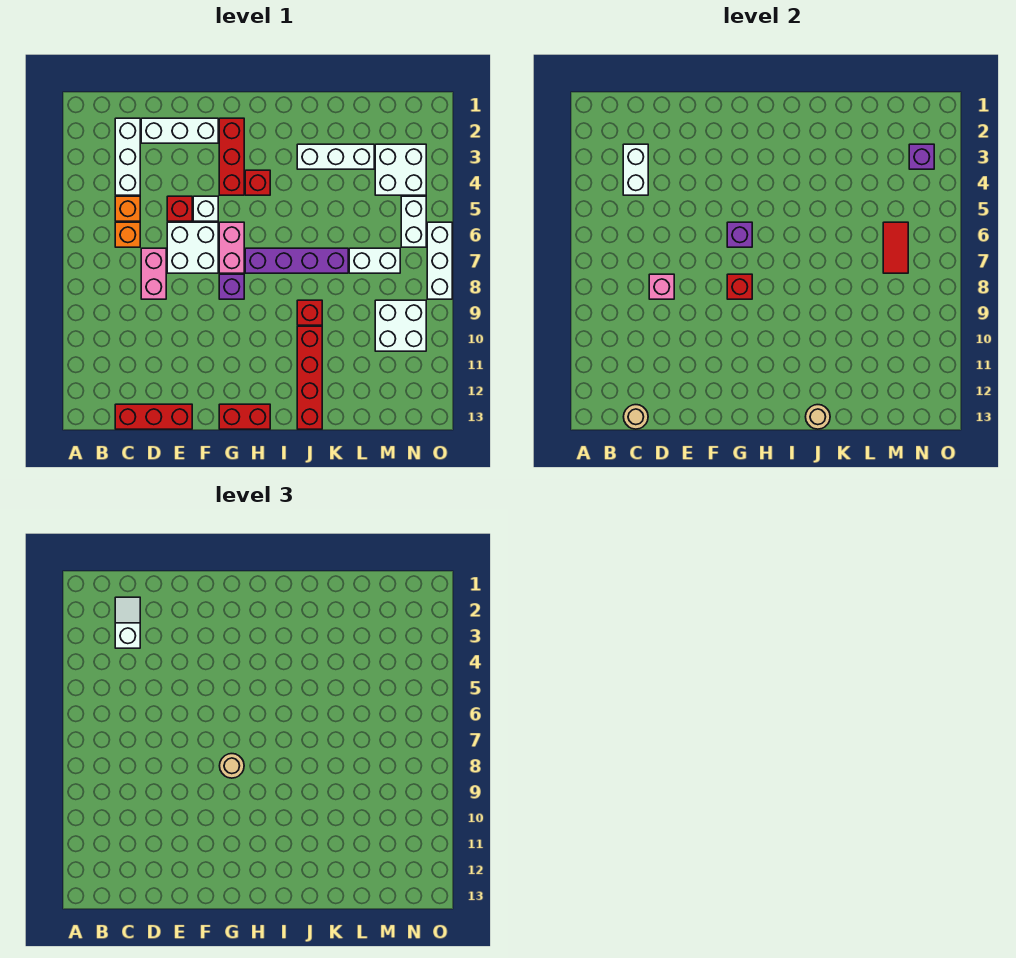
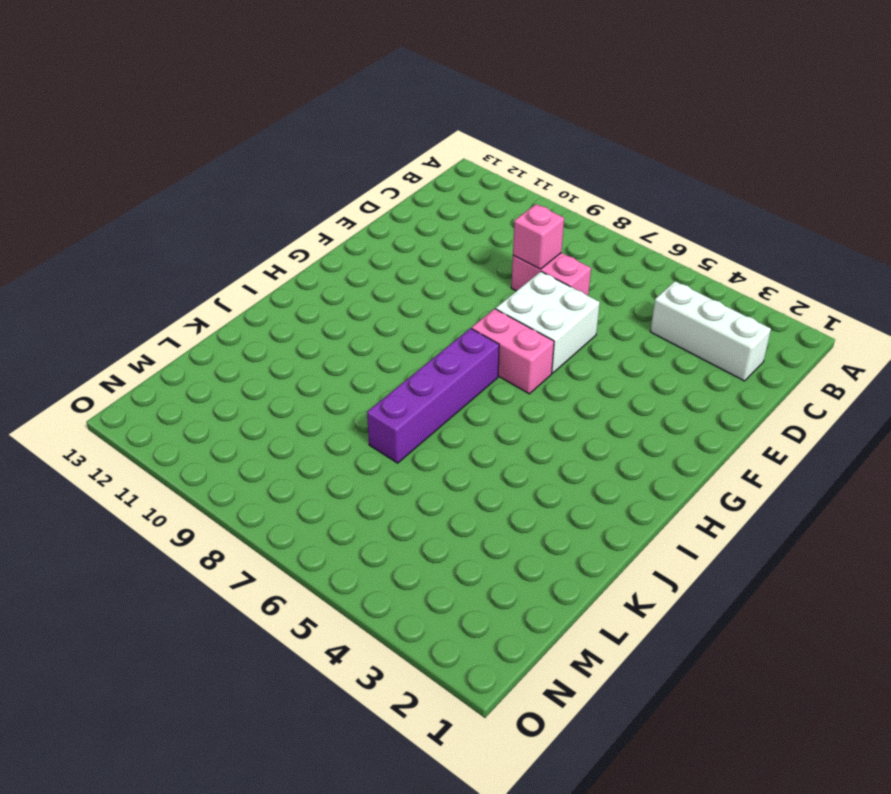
none -> orange 1x1 brick [115,196,140,221]
none -> orange 1x1 brick [115,222,140,247]
none -> red 1x3 brick [115,404,192,429]
none -> white 1x3 brick [141,118,218,143]

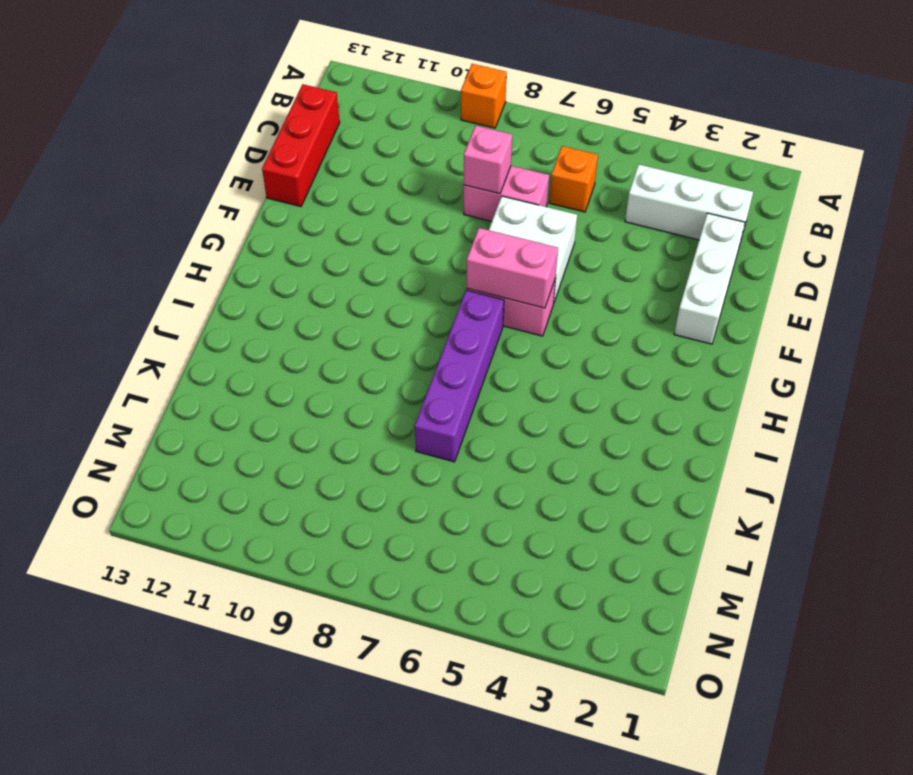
orange 1x1 brick [461,64,507,128] -> orange 1x1 brick moved to [115,196,140,221]
pink 1x2 brick [467,228,558,308] -> purple 1x1 brick [727,222,752,247]
none -> red 1x1 brick [167,196,192,221]
none -> white 1x1 brick [193,196,218,221]
none -> red 1x3 brick [219,118,244,195]
none -> purple 1x1 brick [219,274,244,299]

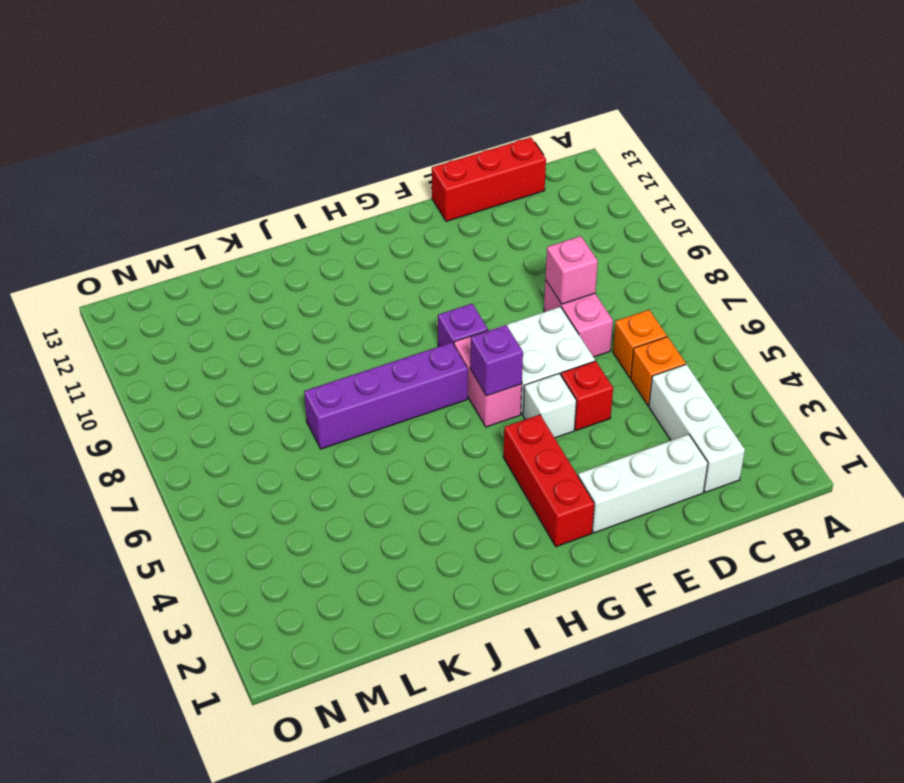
none -> red 1x2 brick [219,404,270,429]
none -> red 1x1 brick [245,170,270,195]
none -> white 1x3 brick [297,144,374,169]
none -> red 1x1 brick [297,300,322,325]

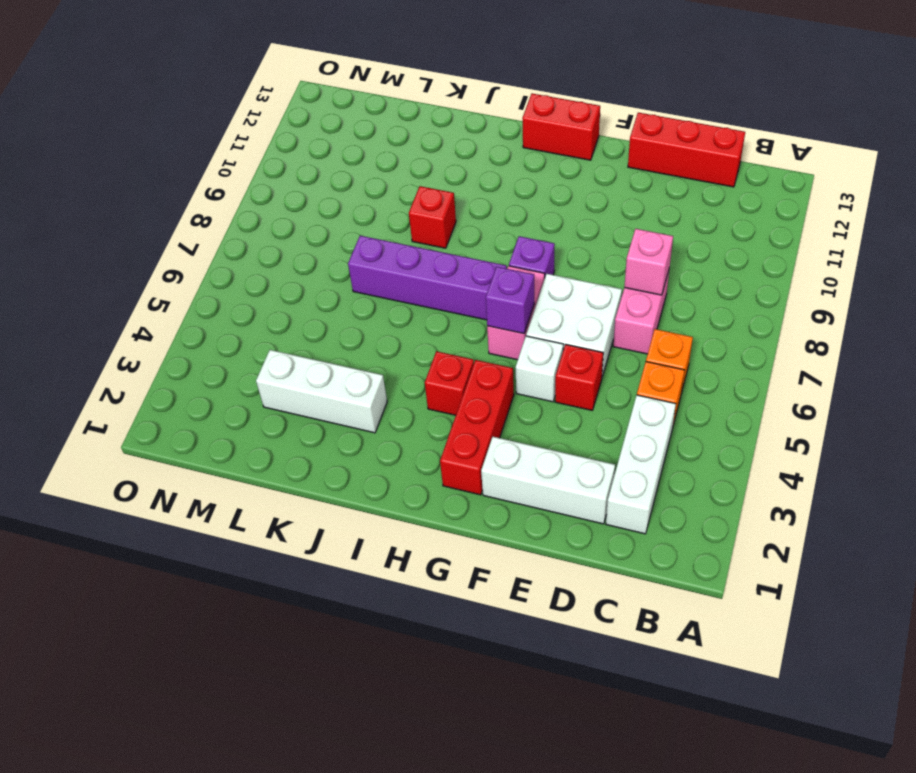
none -> red 1x4 brick [297,326,322,429]
none -> white 1x2 brick [349,248,400,273]
none -> white 2x2 brick [375,144,426,195]
none -> white 2x2 brick [375,300,426,351]

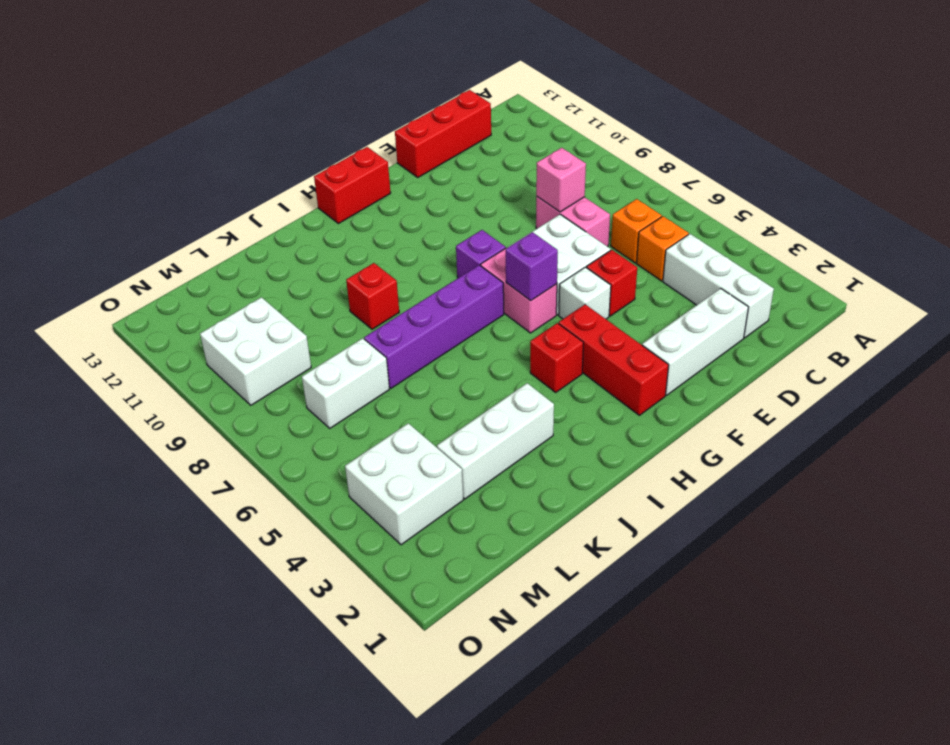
none -> red 1x4 brick [297,326,322,429]
none -> white 1x2 brick [401,196,426,247]
none -> white 1x3 brick [427,222,452,299]
none -> white 1x2 brick [623,144,648,195]

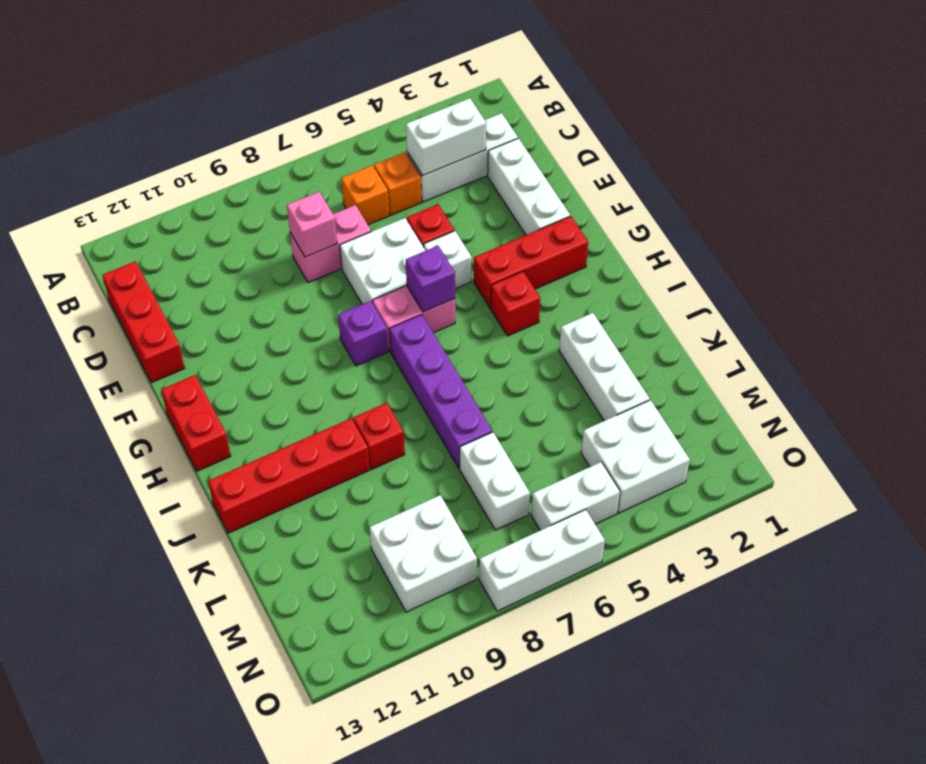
none -> tan 1x1 round brick [624,405,648,429]
none -> red 1x1 brick [727,274,752,299]
none -> tan 1x1 round brick [806,405,830,429]
none -> red 1x2 tile [883,222,908,273]

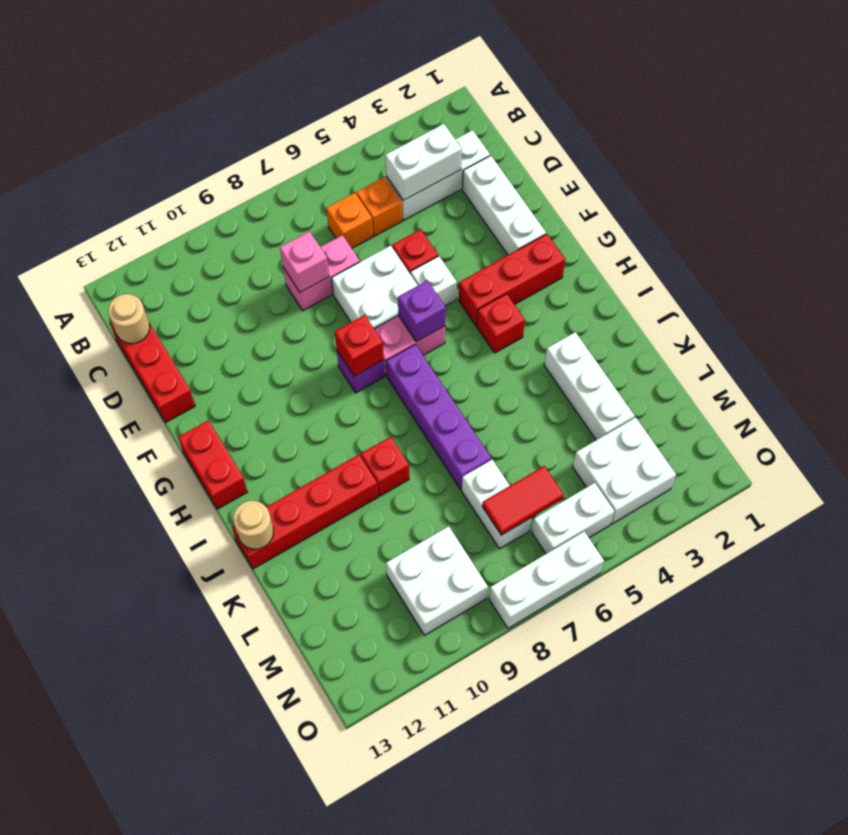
none -> purple 1x1 brick [909,144,934,169]
none -> white 1x2 slope [115,597,140,648]
none -> tan 1x1 round brick [220,754,244,778]

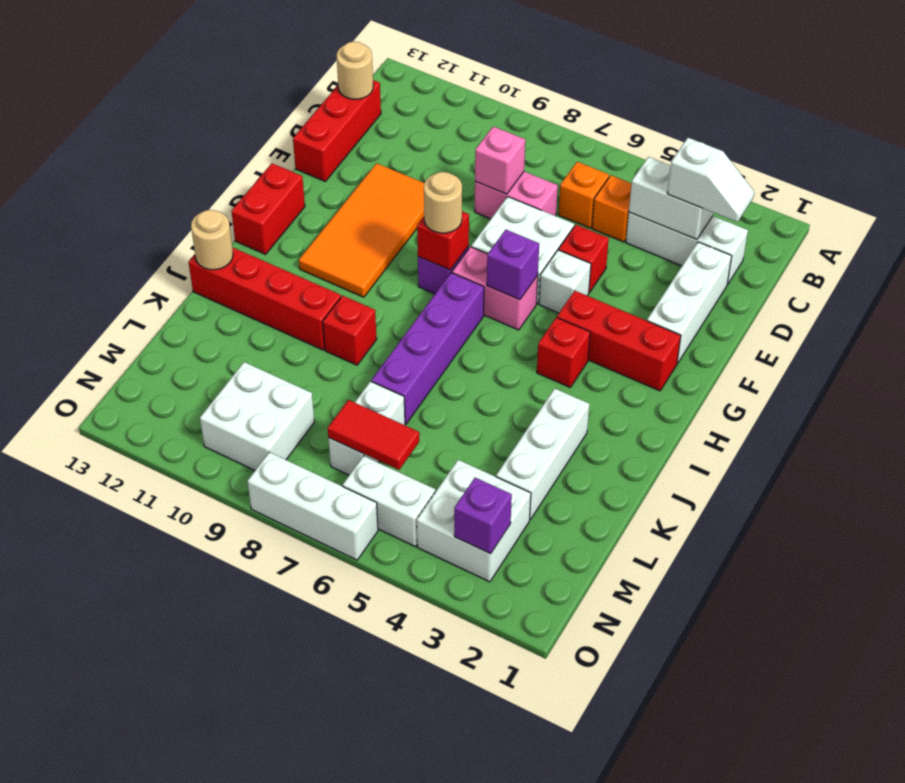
orange 2x4 tile [299,163,424,297] -> none

